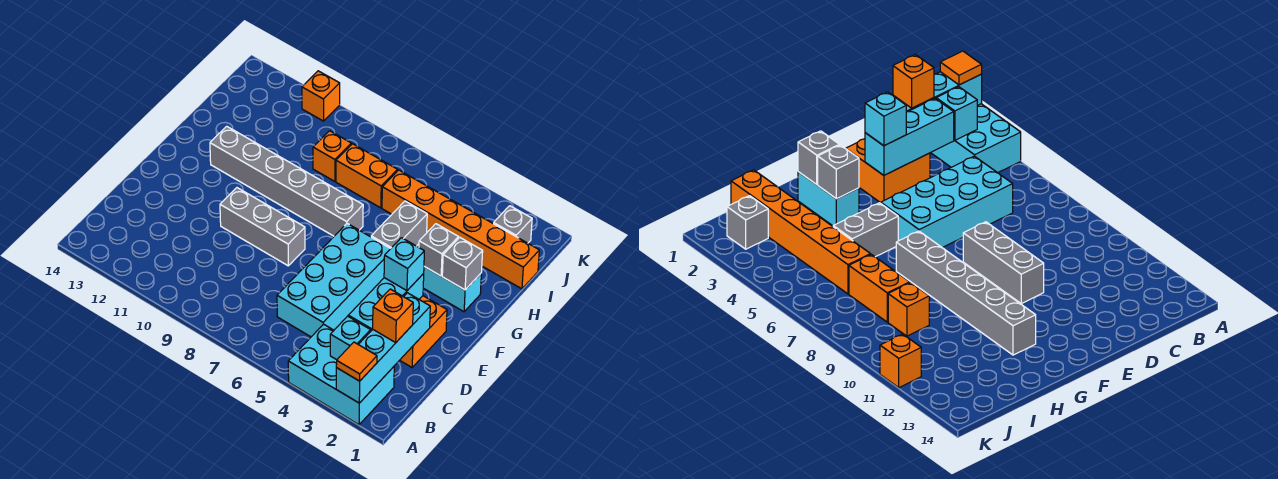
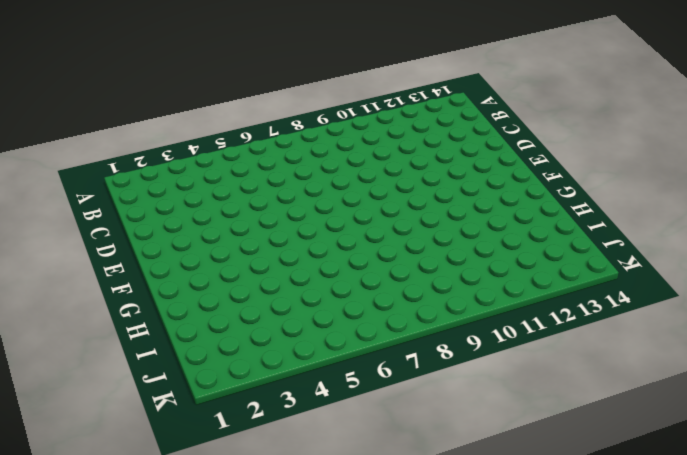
none -> cyan 2x3 brick [288,324,394,425]
none -> cyan 2x4 brick [277,224,391,337]
none -> orange 2x2 brick [400,296,447,367]

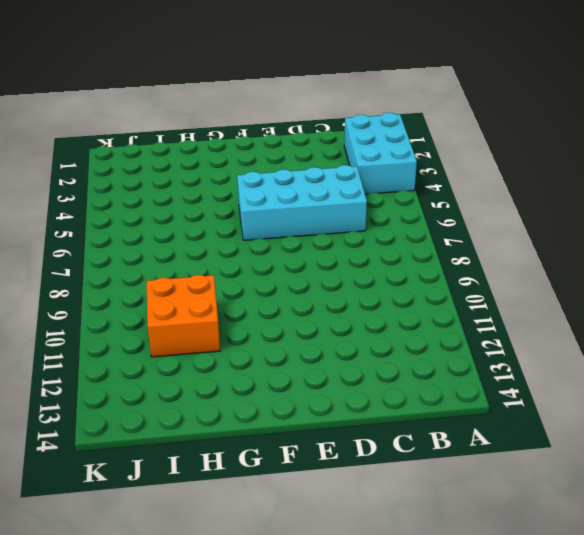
orange 2x2 brick [147,275,220,357] -> orange 2x2 brick moved to [400,296,447,367]
none -> grey 1x3 brick [220,188,305,266]
none -> cyan 1x2 brick [423,267,481,312]
none -> grey 1x2 brick [371,201,427,248]

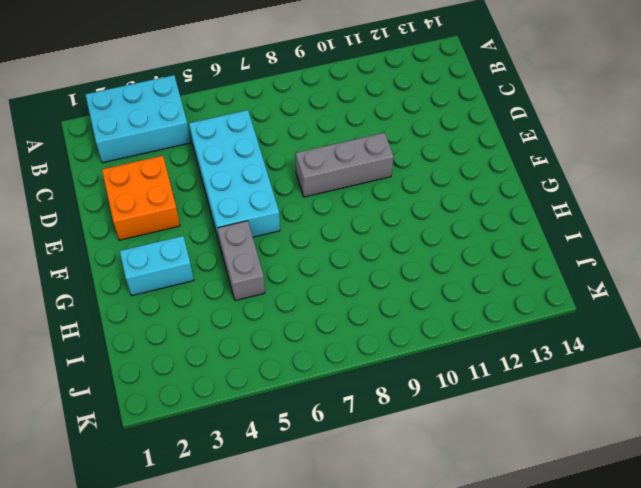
none -> grey 1x6 brick [210,126,363,236]
none -> orange 1x6 brick [382,170,539,289]
none -> orange 1x2 brick [336,144,398,208]

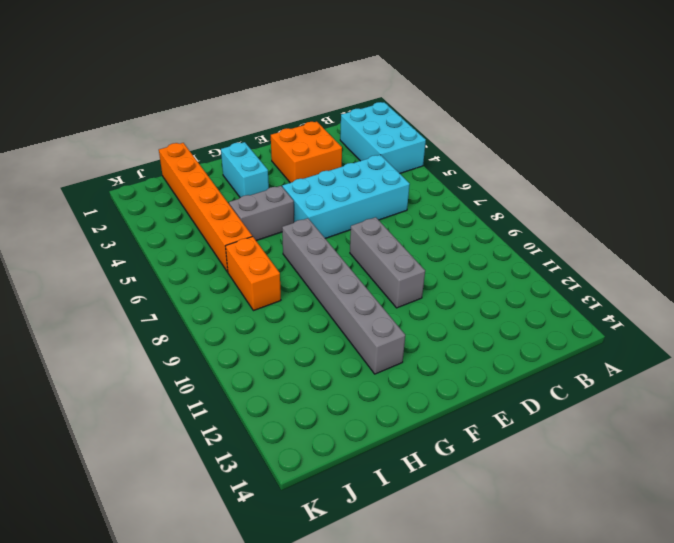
none -> orange 1x1 brick [313,131,351,181]
none -> grey 1x1 brick [494,206,532,243]
none -> orange 1x1 brick [302,71,340,121]

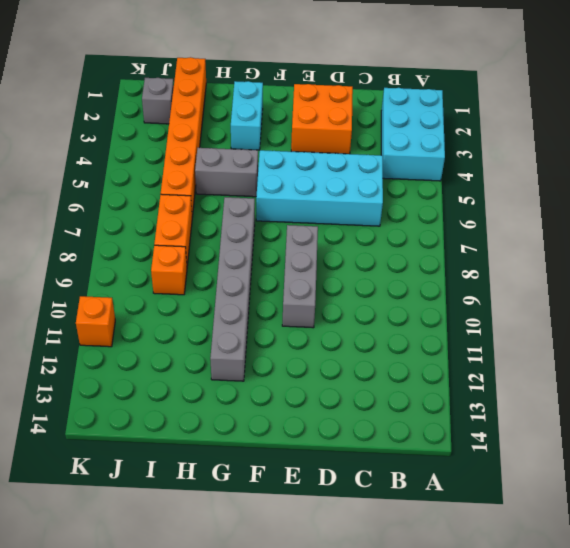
none -> cyan 1x4 brick [336,293,430,403]
none -> cyan 1x1 brick [330,316,371,360]
none -> cyan 1x3 brick [348,274,424,331]

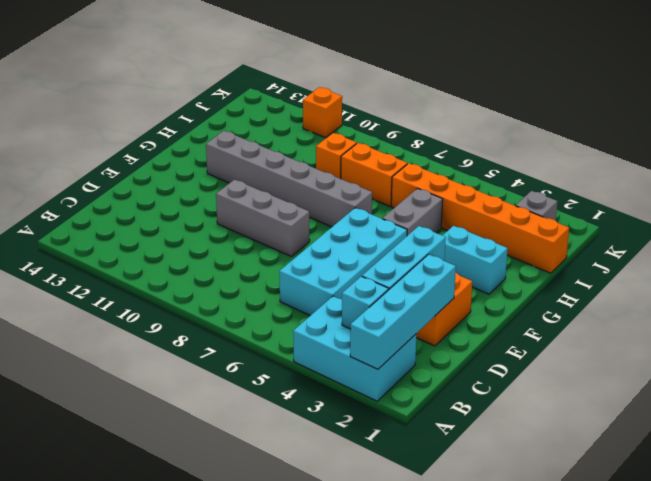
none -> grey 1x1 brick [442,237,483,290]
none -> grey 1x1 brick [419,224,458,276]
none -> orange 1x1 tile [336,342,377,381]

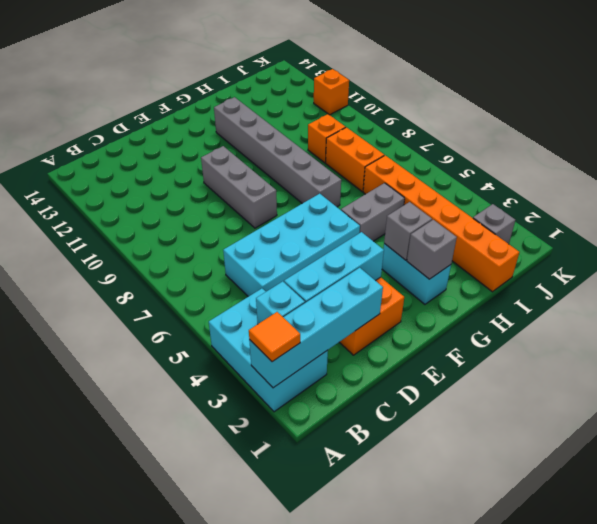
none -> orange 1x1 brick [373,289,413,342]
none -> cyan 1x1 brick [384,238,424,291]

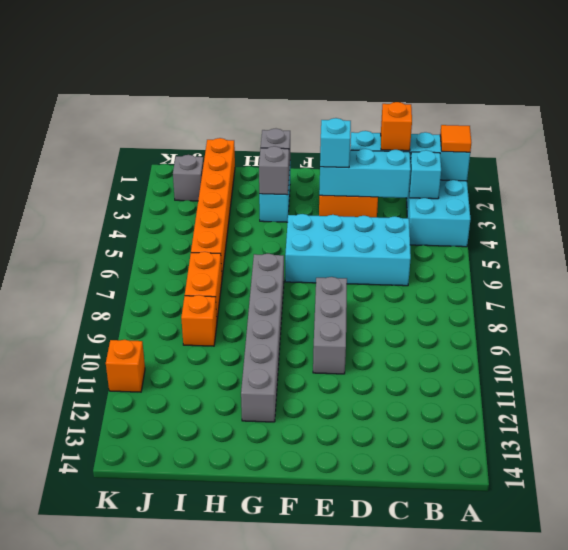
none -> grey 1x2 brick [371,201,427,248]

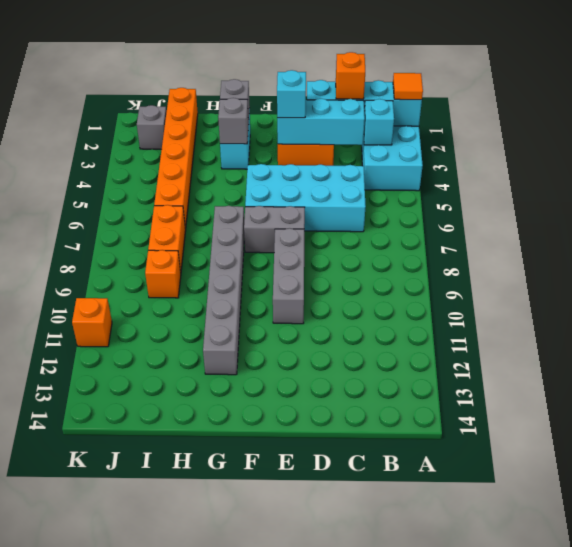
grey 1x2 brick [244,206,305,253] -> grey 1x2 brick moved to [371,201,427,248]

